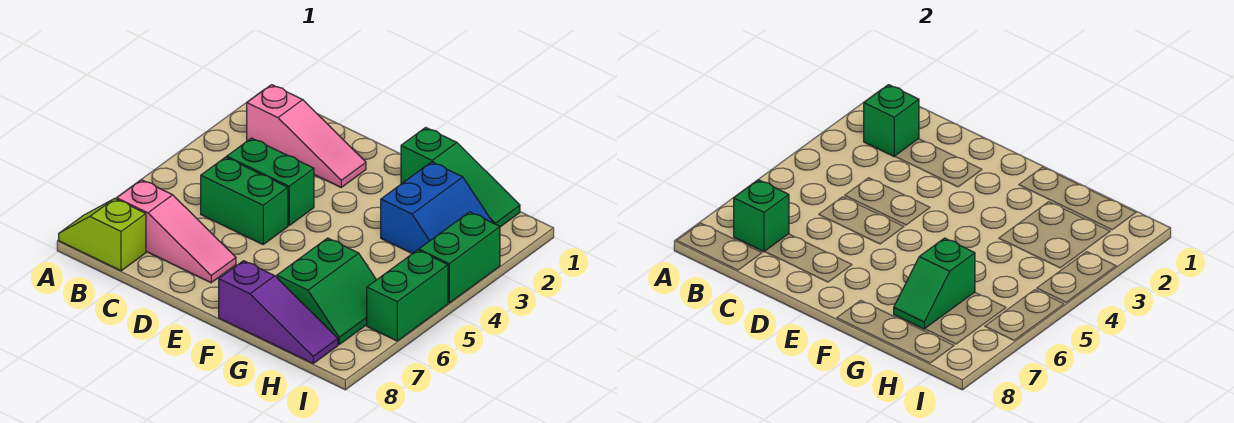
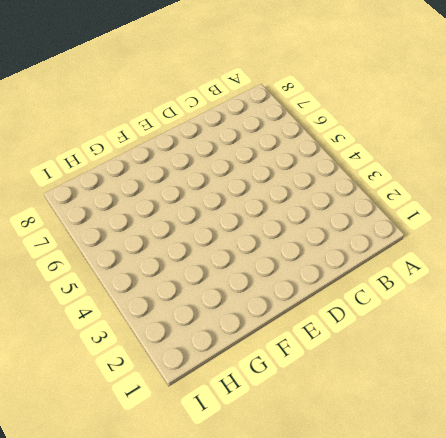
none -> lime 1x2 slope [59,198,146,271]
none -> pink 1x3 slope [247,85,366,187]
none -> pink 1x3 slope [117,180,236,283]

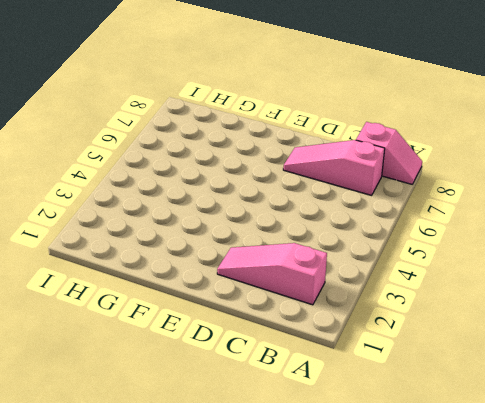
pink 1x2 slope [356,122,422,184] -> lime 1x2 slope [59,198,146,271]
none -> green 1x2 brick [227,138,314,225]
none -> green 1x2 brick [201,157,288,244]
none -> green 1x3 slope [401,127,520,227]

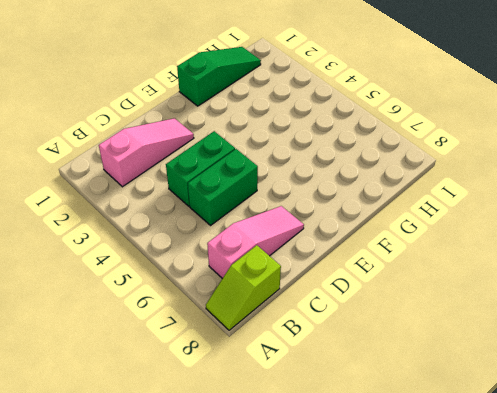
none -> purple 1x3 slope [219,261,338,363]
none -> blue 2x2 slope [381,162,493,254]
none -> green 2x2 slope [277,238,376,344]

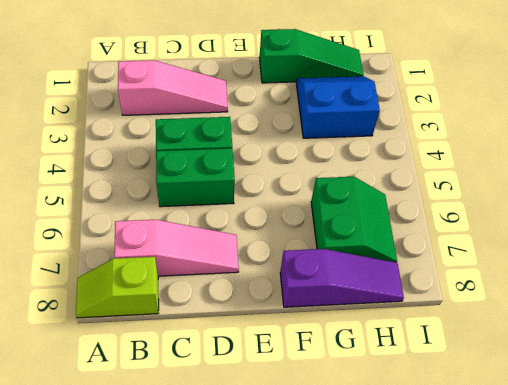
blue 2x2 slope [296,76,380,138] -> blue 2x2 slope turned to [381,162,493,254]
none -> green 1x2 brick [419,212,500,303]
none -> green 1x2 brick [367,250,448,341]
none -> green 1x1 brick [864,85,919,156]

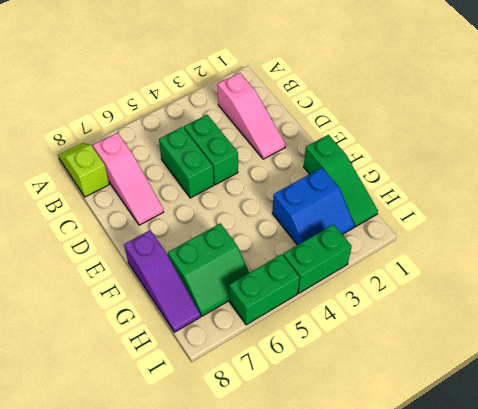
none -> green 1x1 brick [864,85,919,156]
none -> green 1x1 brick [734,180,789,252]
none -> green 1x2 slope [894,238,975,329]

